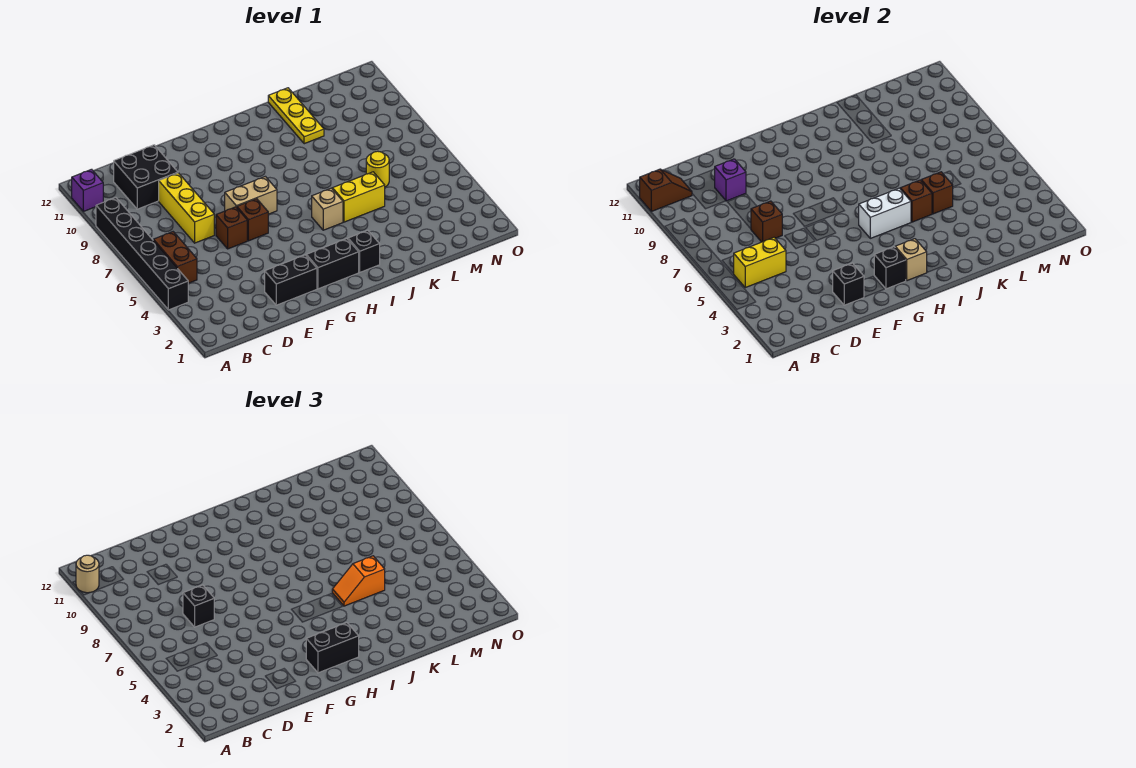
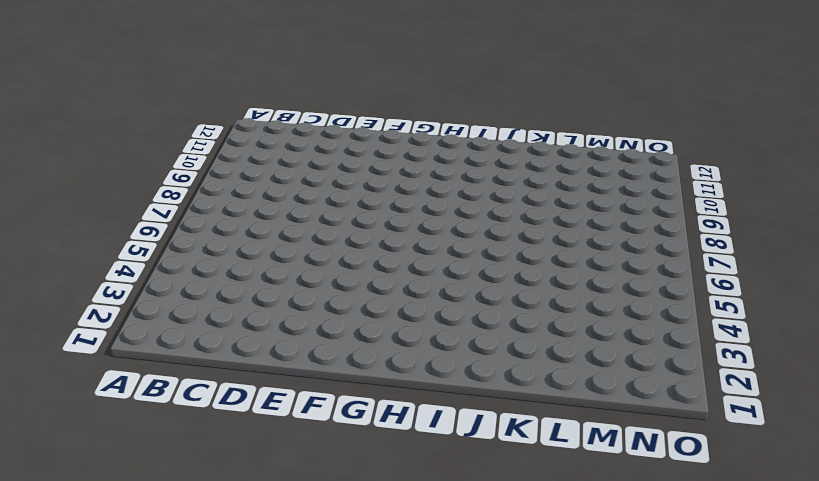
none -> black 1x6 brick [96,198,188,310]
none -> purple 1x1 brick [72,169,103,211]
none -> brown 1x2 brick [153,232,197,283]

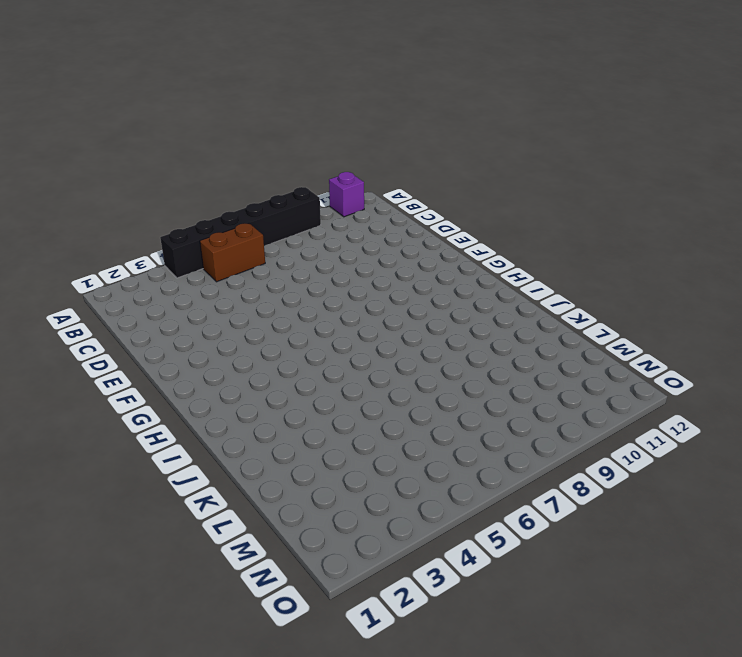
none -> black 2x2 brick [114,145,178,209]
none -> yellow 1x3 brick [159,173,214,243]
none -> black 1x2 brick [265,255,317,305]

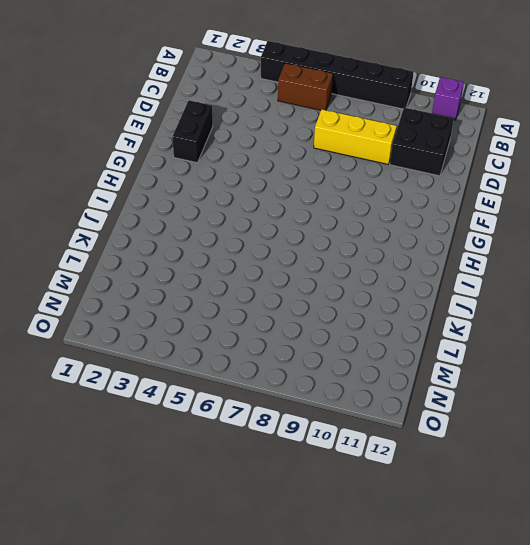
none -> brown 1x1 brick [216,207,247,249]
none -> brown 1x1 brick [237,199,268,241]
none -> tan 1x2 brick [225,176,277,214]

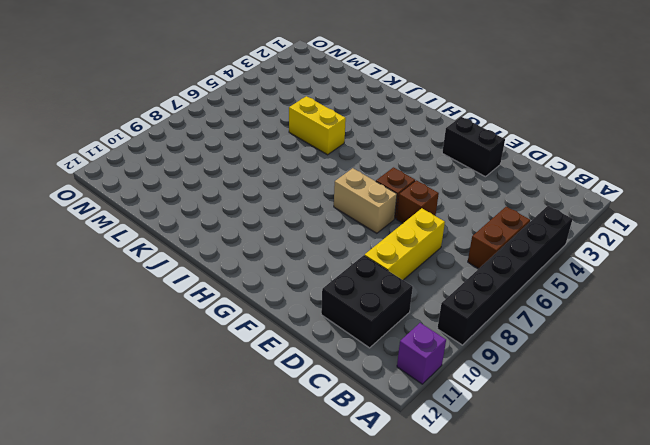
none -> black 1x2 brick [306,239,359,289]
none -> black 1x1 brick [348,230,380,272]
none -> tan 1x1 brick [312,188,343,230]

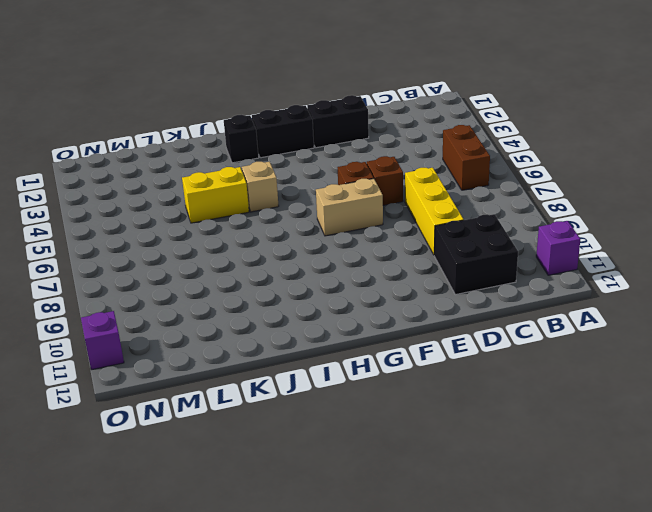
purple 1x1 brick [81,311,124,370] -> purple 1x1 brick moved to [715,159,746,201]
none -> black 1x6 brick [96,198,188,310]
none -> yellow 1x3 plate [268,88,324,144]
none -> yellow 1x1 round brick [366,151,389,187]

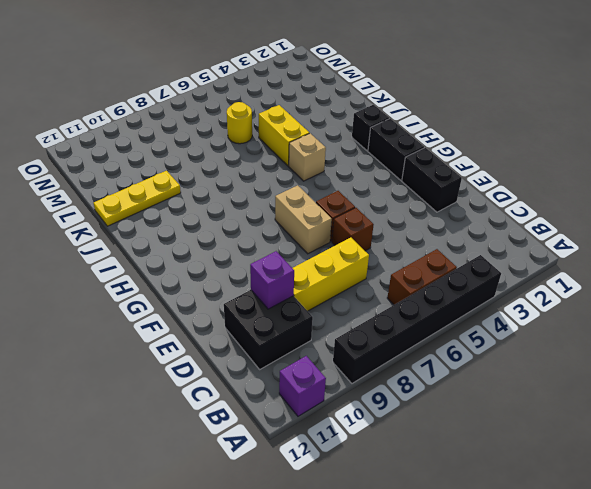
none -> brown 1x2 slope [640,169,692,211]
none -> yellow 1x2 brick [734,237,786,288]
none -> brown 1x1 brick [751,201,782,242]

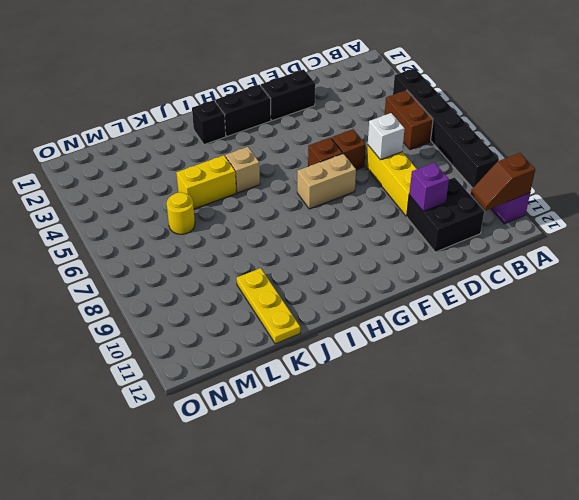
white 1x1 brick [368,113,405,160] -> brown 1x1 brick [751,201,782,242]
none -> yellow 1x2 brick [734,237,786,288]
none -> black 1x1 brick [833,263,864,305]
none -> black 1x1 brick [874,247,906,289]

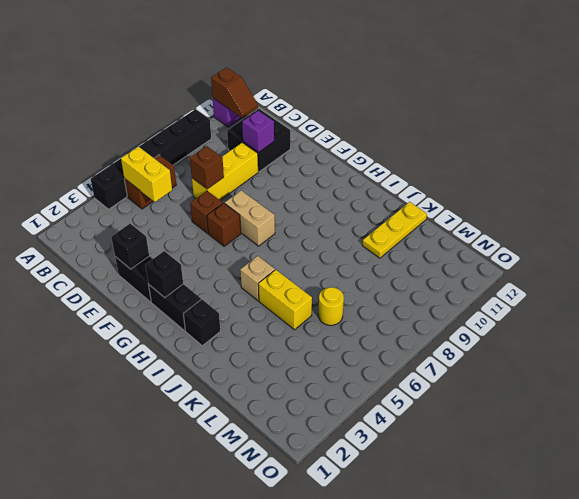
none -> tan 1x1 brick [895,239,927,281]
none -> white 1x2 brick [859,188,911,238]
none -> brown 1x1 brick [900,180,932,222]

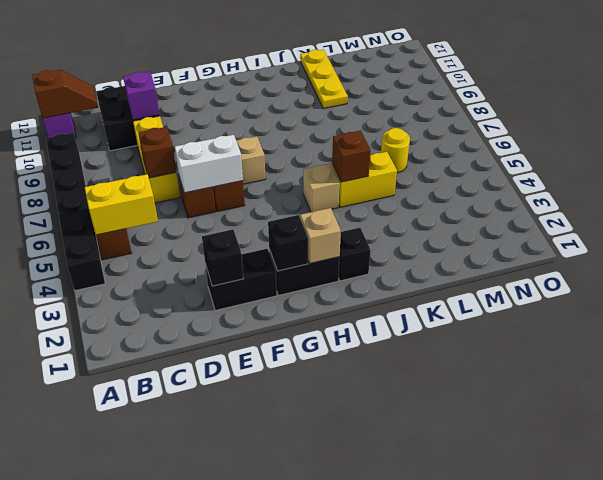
white 1x2 brick [175,135,243,193] -> white 1x2 brick moved to [859,188,911,238]
none -> brown 1x1 brick [921,172,953,214]
none -> tan 1x1 round brick [76,555,99,593]
none -> black 1x1 brick [183,585,214,627]

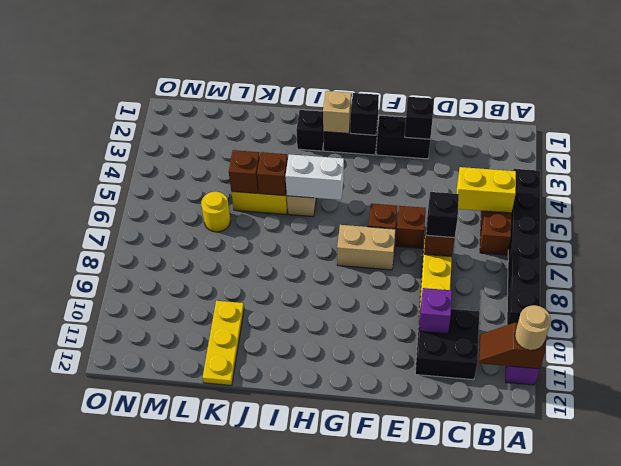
none -> black 1x2 brick [306,623,359,673]
none -> orange 1x2 slope [332,556,385,606]

